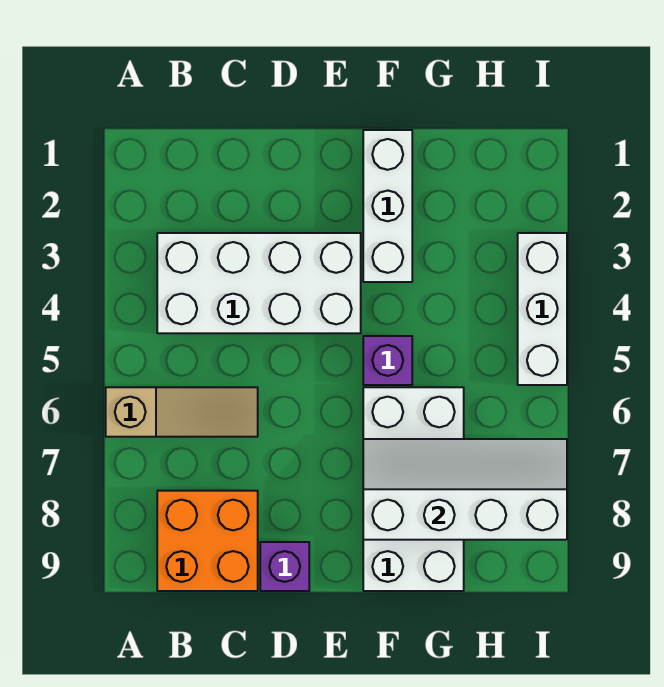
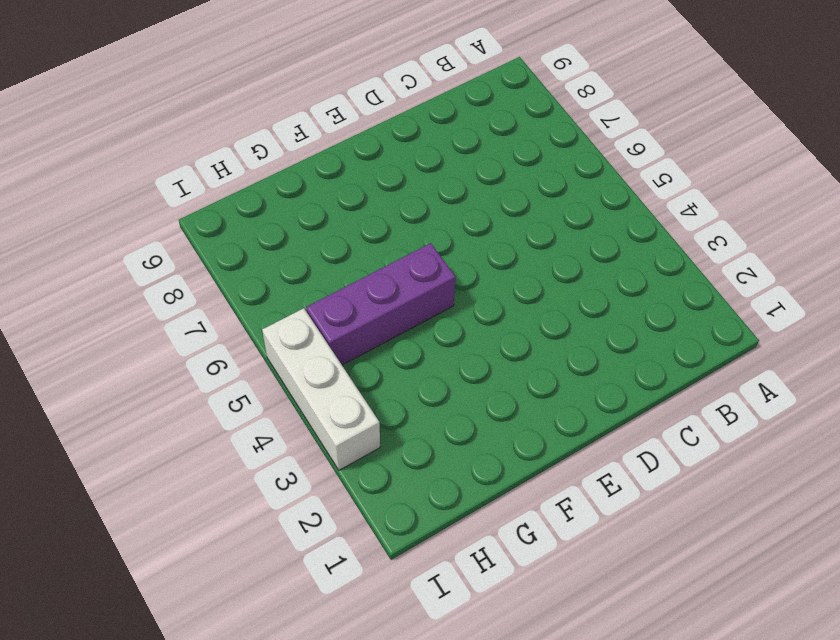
purple 1x3 brick [306,243,456,365] -> purple 1x1 brick [363,336,412,385]
none -> tan 1x3 slope [106,387,258,437]
none -> white 2x4 brick [157,233,361,333]

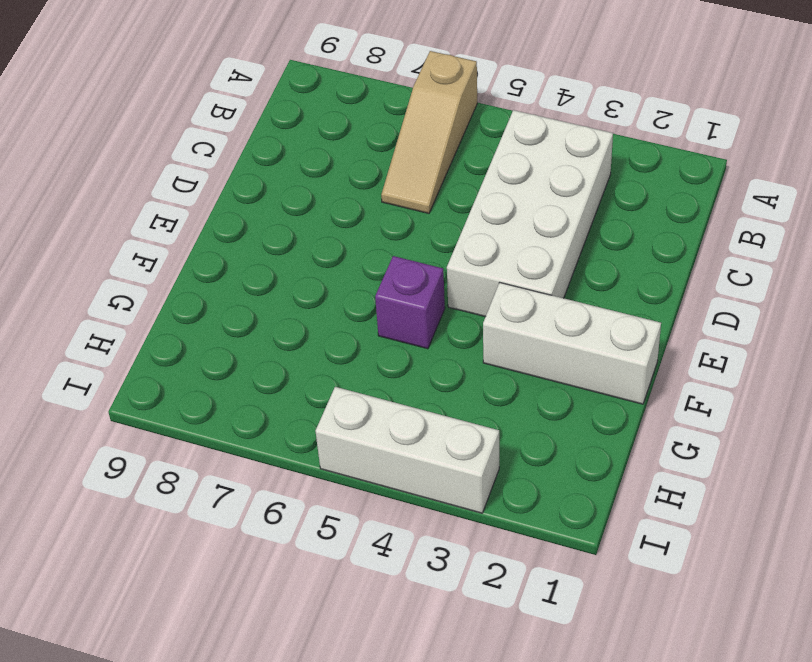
none -> orange 2x2 brick [157,491,258,591]
none -> purple 1x1 brick [260,542,309,591]

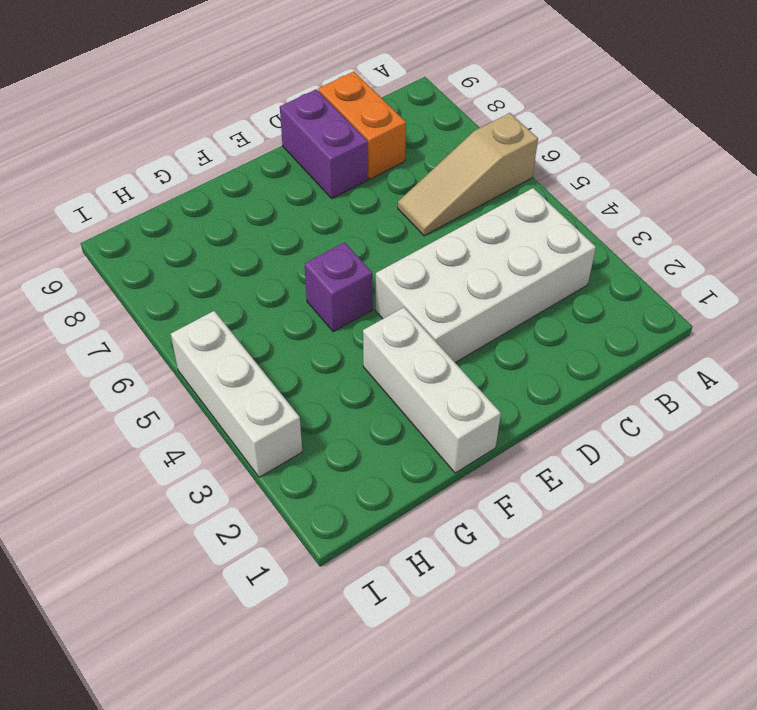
orange 1x2 brick [318,72,406,179] -> orange 2x2 brick [157,491,258,591]
purple 1x2 brick [280,89,368,198] -> purple 1x1 brick [260,542,309,591]
none -> white 2x4 brick [363,387,464,591]
none -> white 2x4 slope [363,439,567,540]

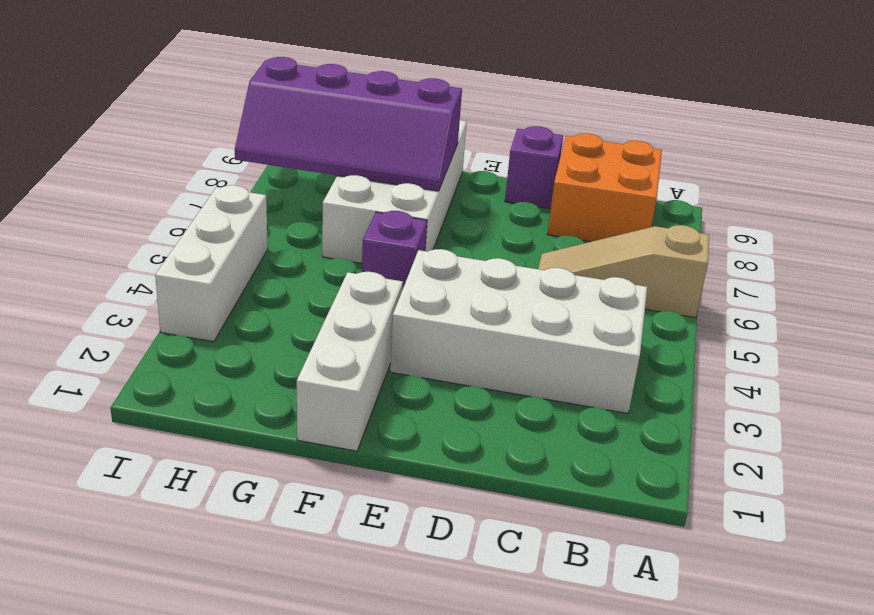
purple 2x4 slope [235,57,462,191] -> white 2x4 slope [363,439,567,540]

